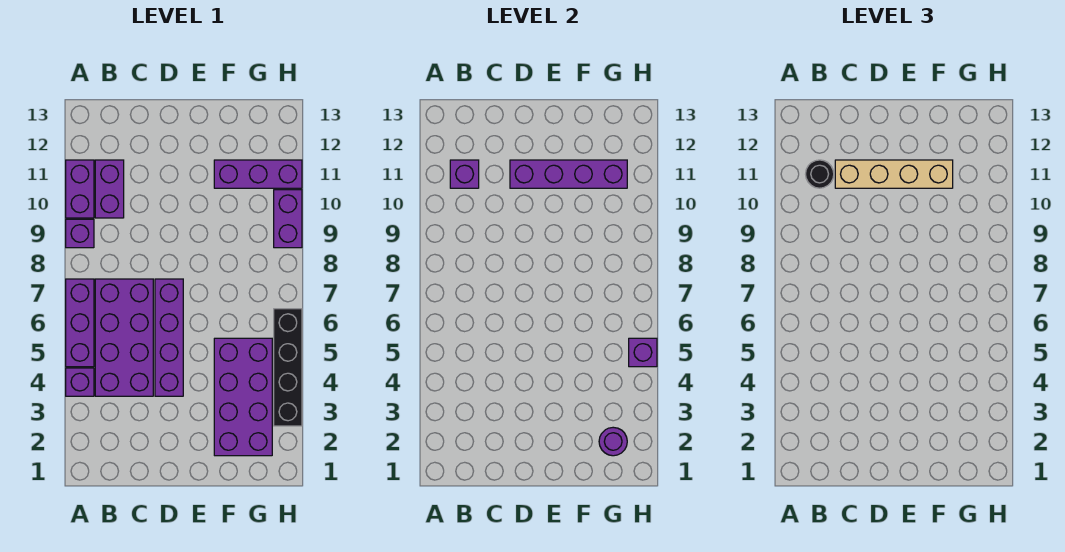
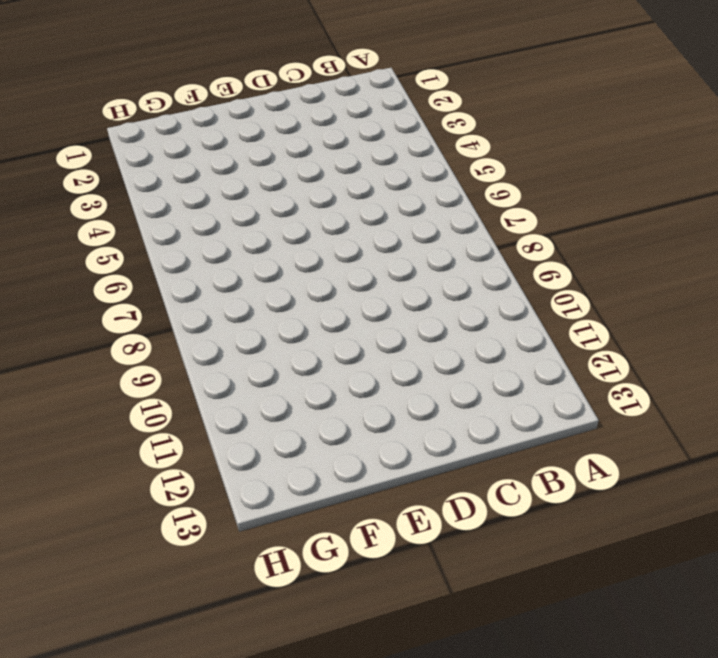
none -> purple 1x1 brick [66,368,94,396]
none -> purple 1x3 brick [66,279,94,367]
none -> purple 1x1 brick [66,219,94,248]

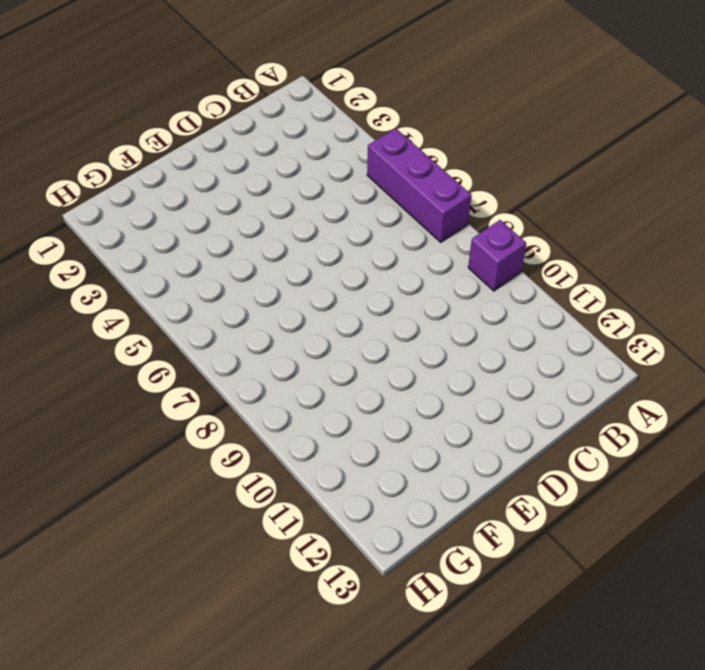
none -> purple 1x1 brick [66,368,94,396]
none -> purple 1x2 brick [66,160,94,218]
none -> purple 2x4 brick [95,279,153,396]

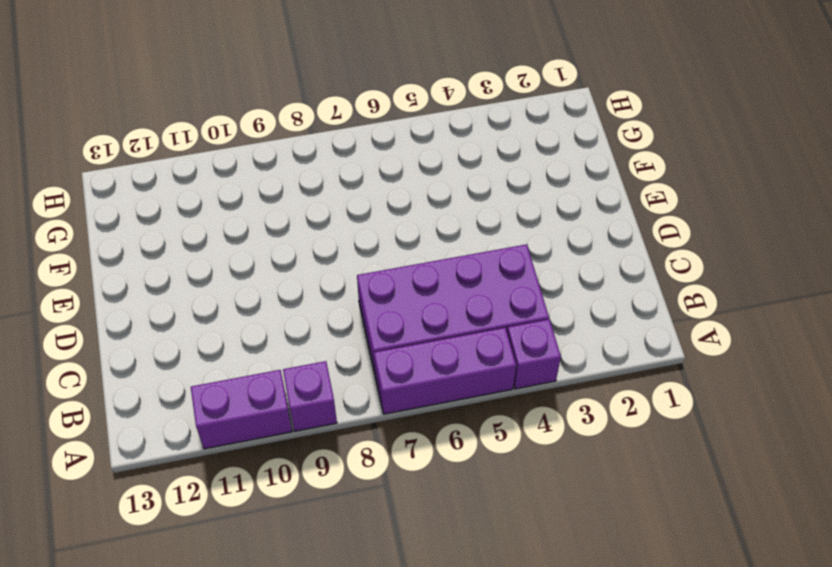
none -> purple 1x2 brick [95,160,124,218]
none -> purple 1x4 brick [155,279,183,396]
none -> purple 2x4 brick [214,338,272,456]

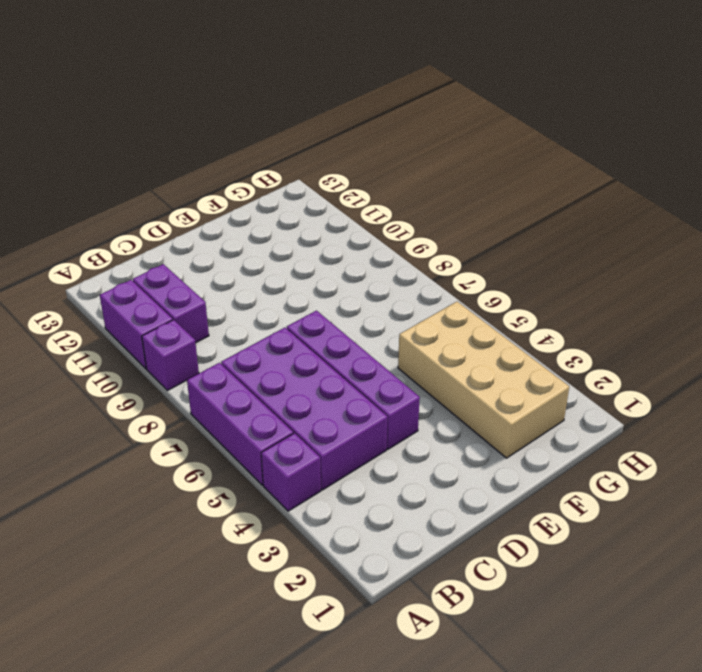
tan 2x4 brick [398,302,569,458] -> purple 2x4 brick [214,338,272,456]
none -> purple 1x3 brick [214,160,302,188]
none -> black 1x4 brick [274,309,302,426]
none -> purple 1x2 brick [274,190,302,248]

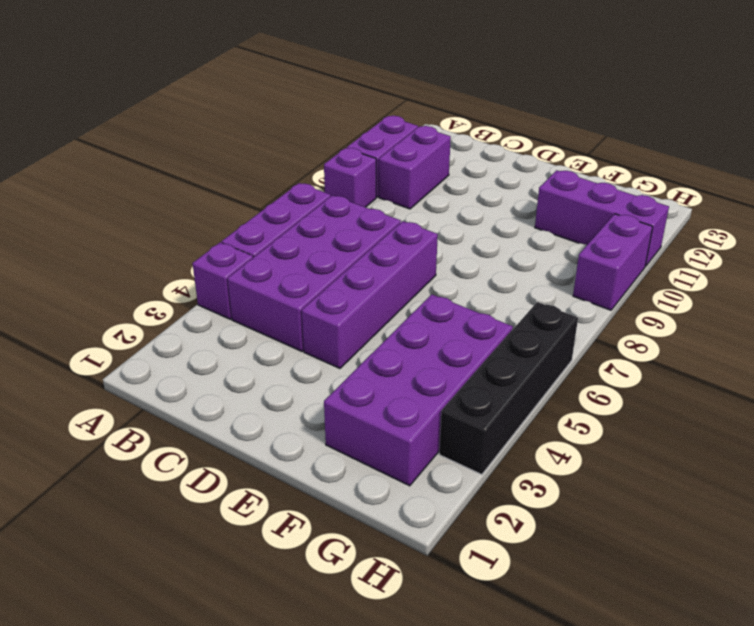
none -> purple 1x1 brick [450,160,479,188]
none -> purple 1x4 brick [510,160,627,188]
none -> purple 1x1 round brick [599,427,627,456]

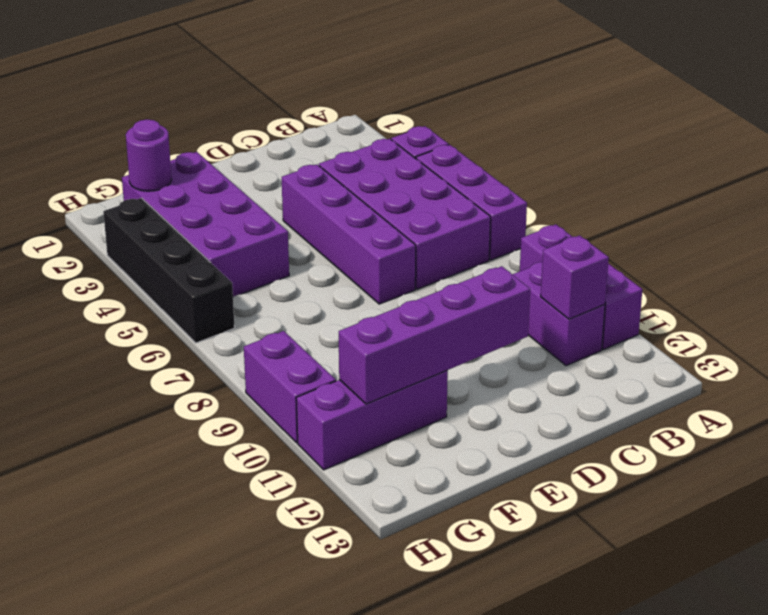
none -> purple 1x1 brick [629,338,657,367]
none -> black 1x1 round brick [806,160,834,188]
none -> tan 1x4 brick [835,160,953,188]

